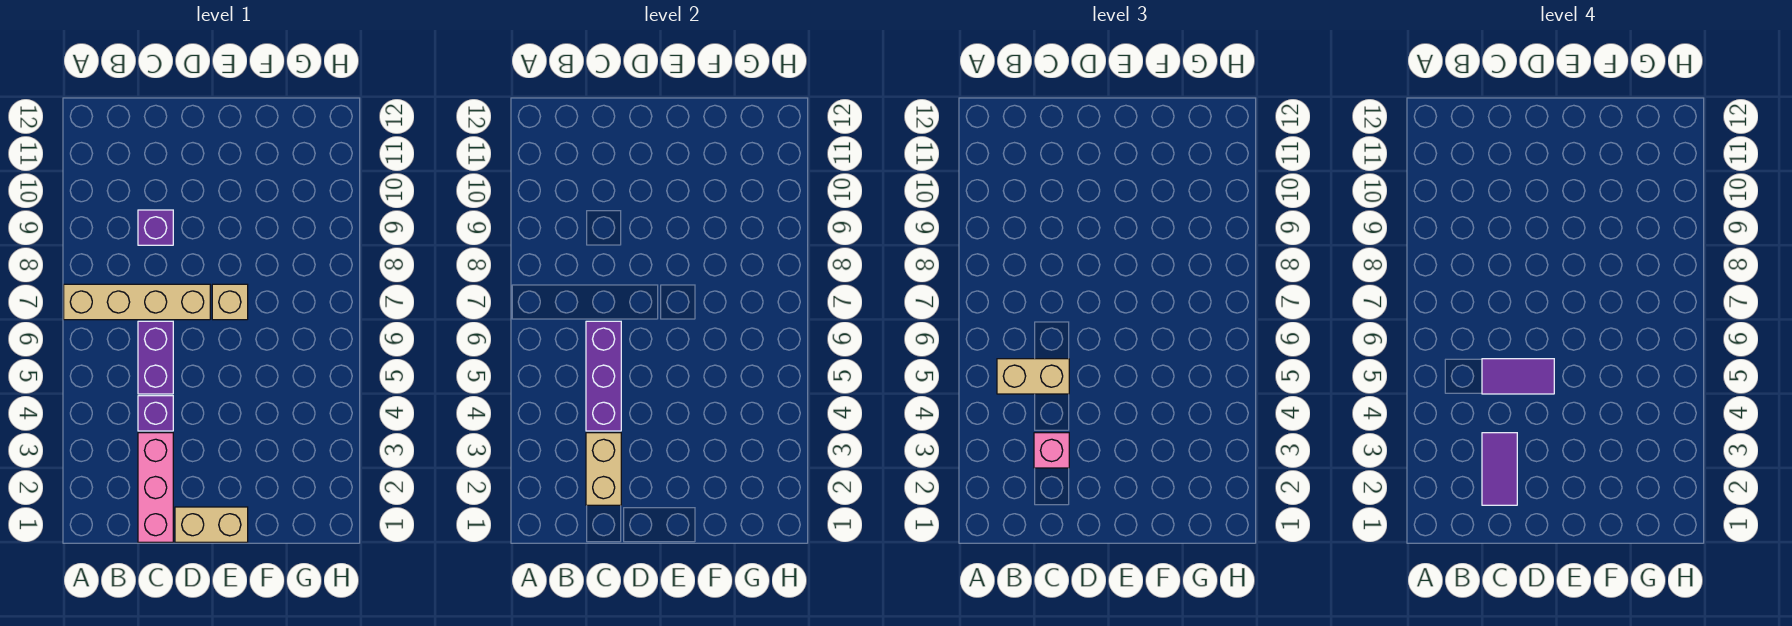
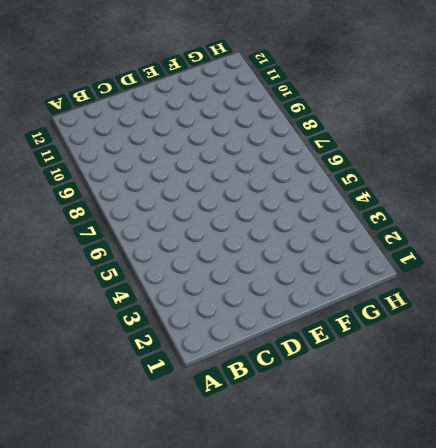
none -> tan 1x4 brick [64,284,210,320]
none -> pink 1x3 brick [138,433,173,542]
none -> purple 1x1 brick [138,396,173,431]

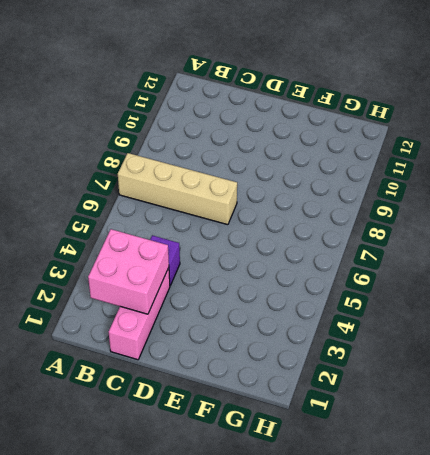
pink 2x2 brick [88,229,169,314] -> tan 1x2 brick [586,433,621,505]
none -> purple 1x2 brick [138,321,173,394]
none -> purple 1x1 brick [138,210,173,245]
none -> tan 1x2 brick [175,507,248,542]

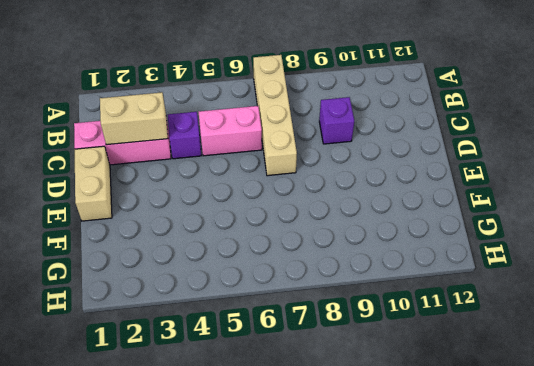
pink 1x2 brick [199,106,262,156] -> purple 1x2 brick [138,321,173,394]
none -> tan 1x1 brick [212,284,248,320]
none -> purple 1x3 brick [586,321,621,431]
none -> tan 1x2 brick [997,359,1069,394]

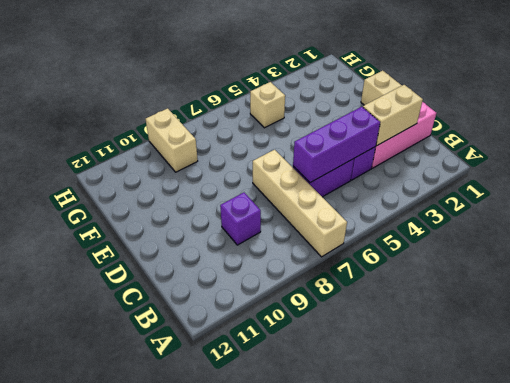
tan 1x1 brick [250,82,285,128] -> tan 1x1 brick moved to [212,284,248,320]
tan 1x2 brick [146,108,198,172] -> tan 1x2 brick moved to [997,359,1069,394]
none -> pink 1x1 brick [1034,433,1069,468]
none -> purple 1x2 tile [1482,433,1517,505]
none -> purple 1x2 tile [1482,359,1554,394]

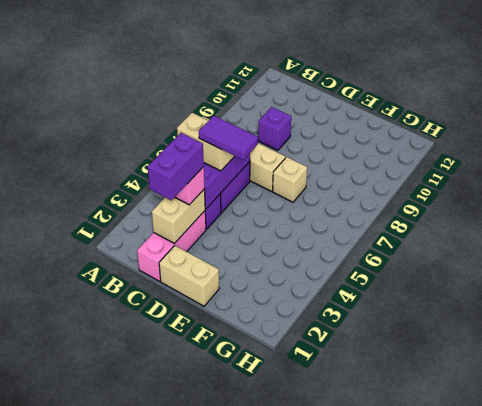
purple 1x2 brick [148,133,204,200] -> purple 1x2 tile [1482,433,1517,505]

